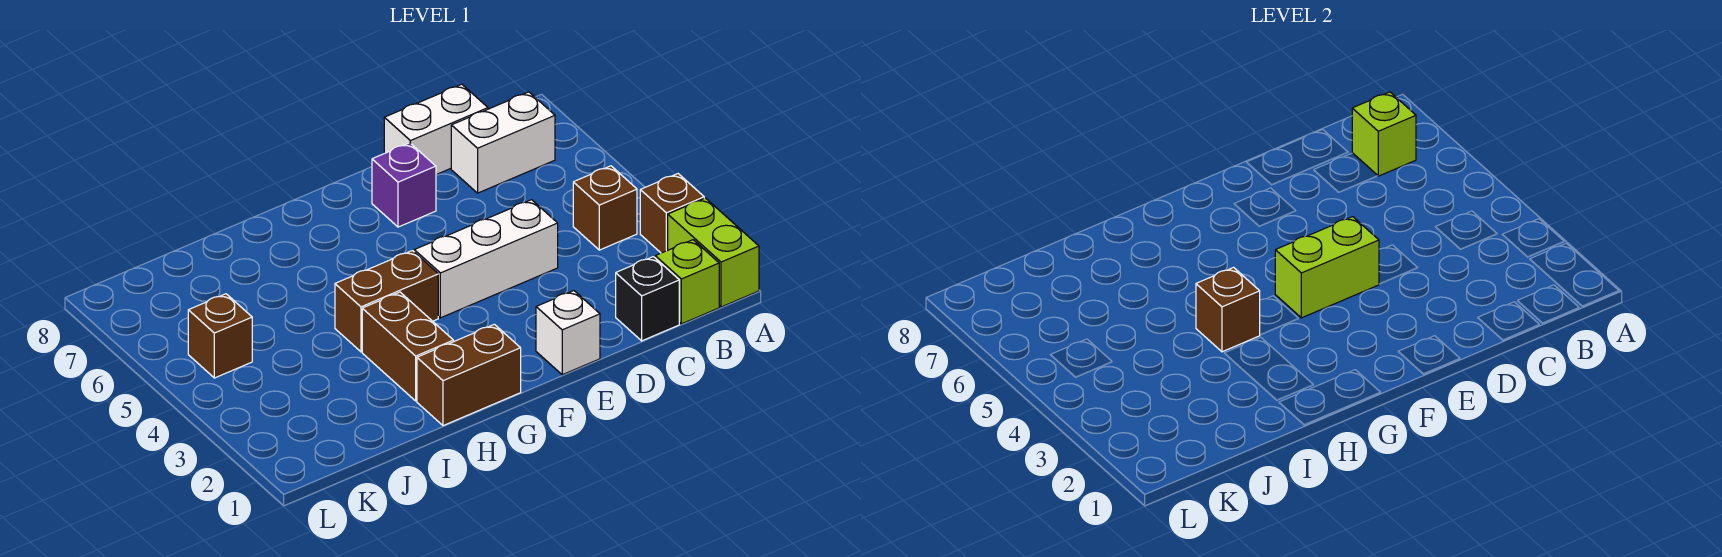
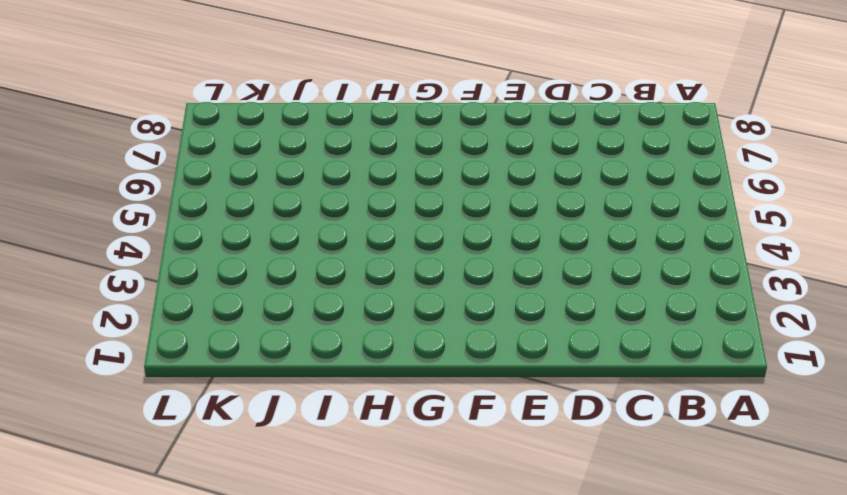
none -> lime 1x2 brick [668,198,759,307]
none -> brown 1x1 brick [640,174,704,253]
none -> lime 1x1 brick [655,240,719,324]

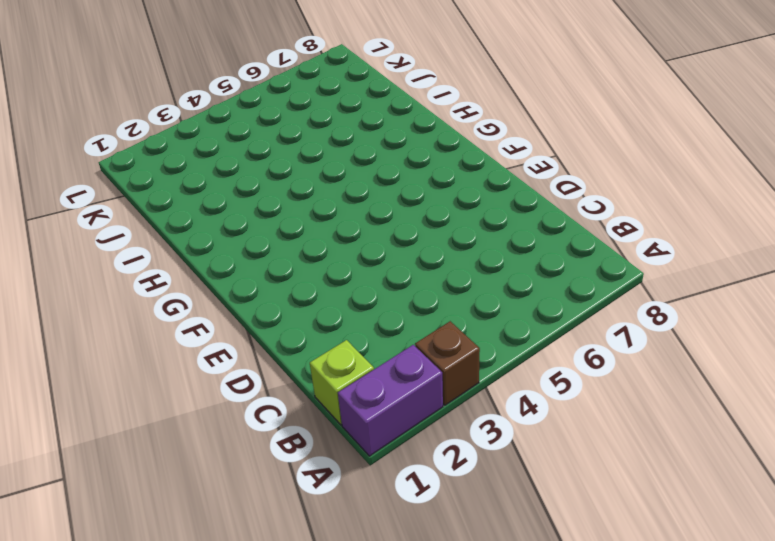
purple 1x2 brick [338,345,443,456] -> lime 1x2 brick [668,198,759,307]
none -> brown 1x1 brick [573,166,637,250]
none -> white 1x2 brick [451,92,555,193]
none -> black 1x1 brick [616,257,679,341]

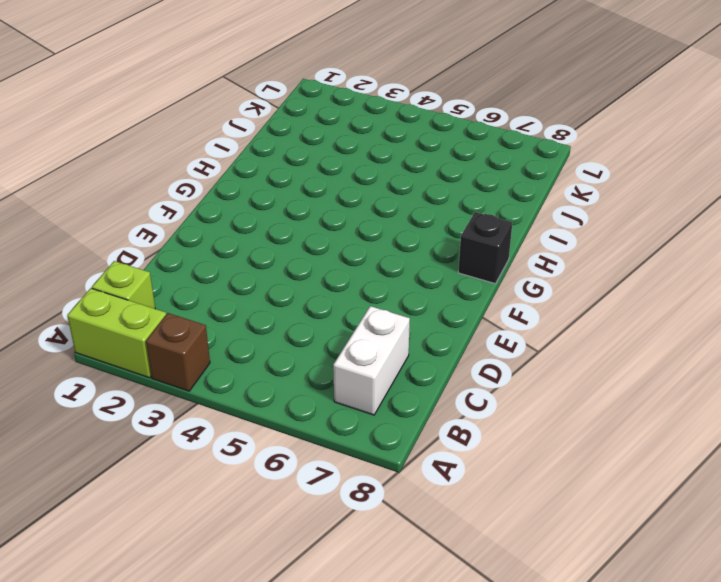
black 1x1 brick [458,212,512,284] -> black 1x1 brick moved to [616,257,679,341]
none -> brown 1x1 brick [573,166,637,250]
none -> white 1x2 brick [384,84,488,175]
none -> white 1x3 brick [414,200,558,318]

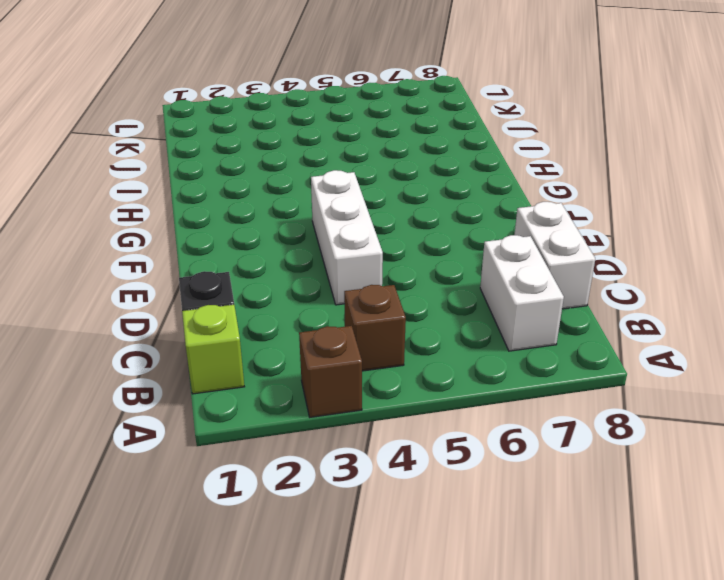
none -> lime 1x2 brick [668,198,759,307]
none -> white 1x1 brick [536,291,600,375]
none -> purple 1x1 brick [372,143,436,227]

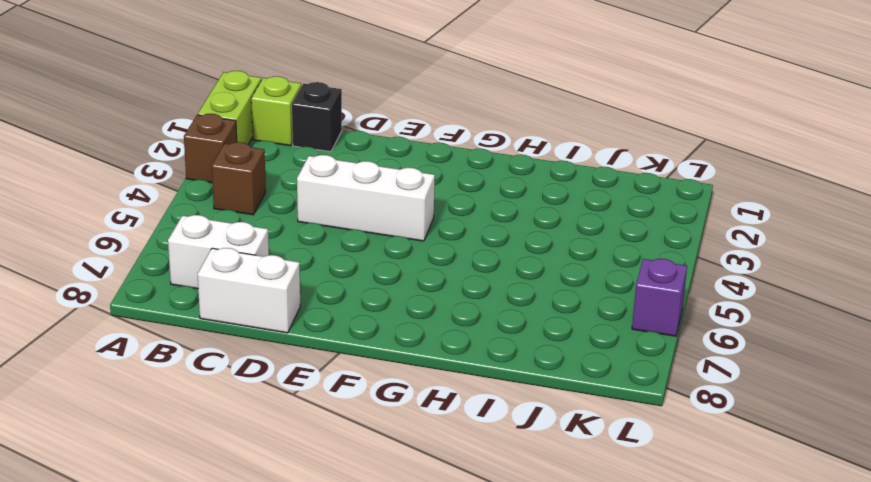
purple 1x1 brick [632,259,687,336] -> purple 1x1 brick moved to [372,143,436,227]
none -> white 1x1 brick [536,291,600,375]
none -> brown 1x2 brick [417,324,521,426]
none -> brown 1x2 brick [335,251,438,352]

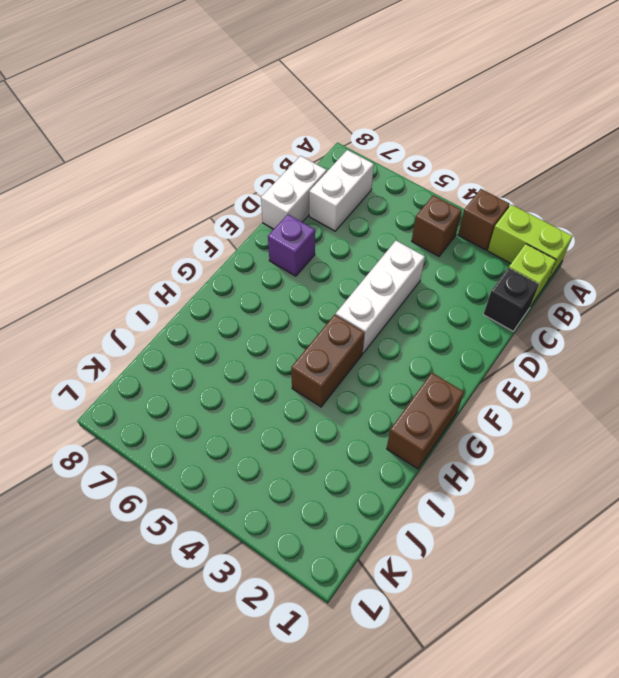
none -> white 1x1 brick [536,291,600,375]
none -> brown 1x2 brick [362,292,453,401]
none -> brown 1x1 brick [188,294,252,378]

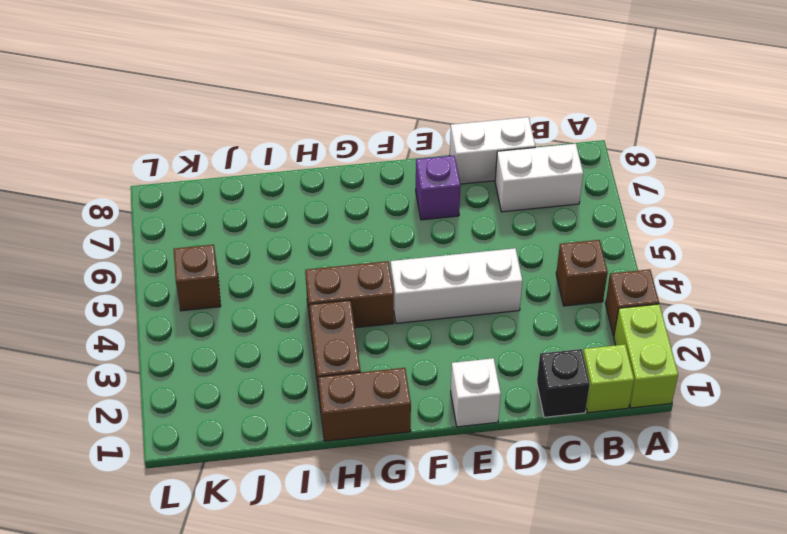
none -> lime 1x1 brick [1352,92,1416,176]
none -> lime 1x2 brick [1275,217,1379,318]
none -> brown 1x1 brick [1196,268,1260,352]

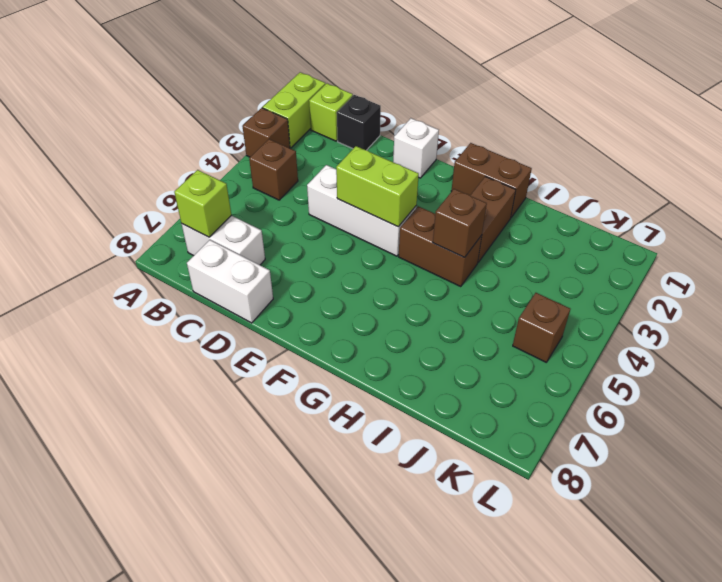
none -> purple 1x1 brick [372,143,436,227]

